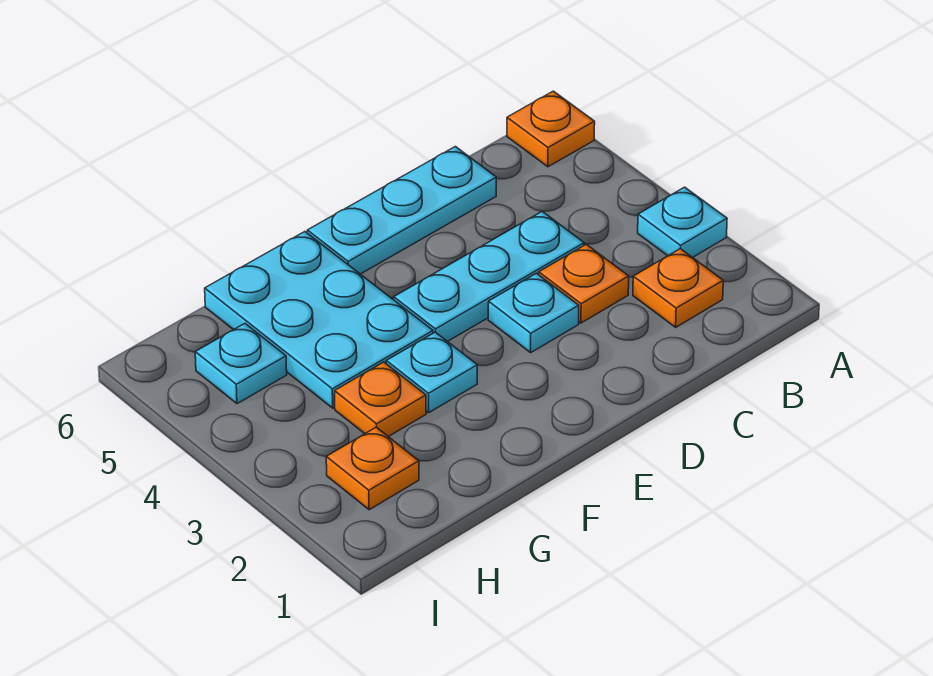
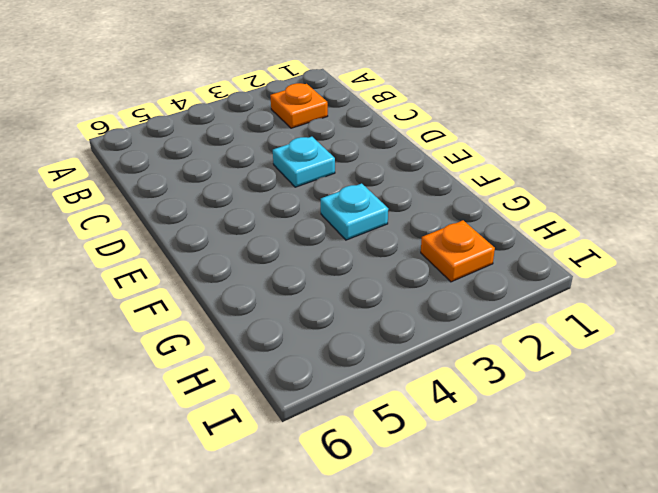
none -> cyan 1x1 plate [638,187,727,258]
none -> orange 1x1 plate [507,91,595,167]
none -> orange 1x1 plate [539,244,629,323]

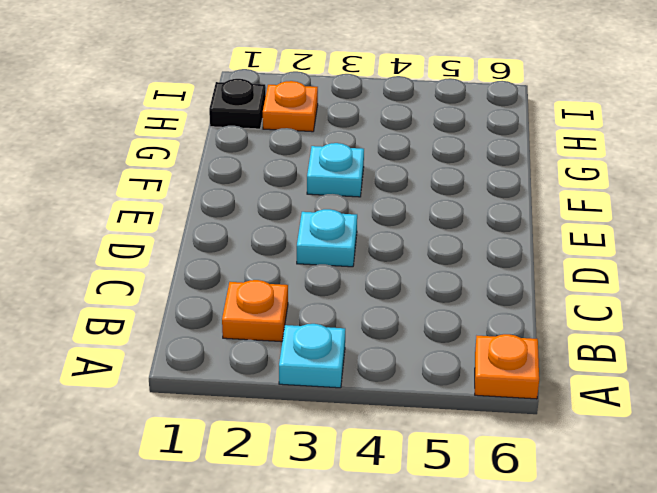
black 1x1 plate [209,79,266,129] -> none
none -> orange 1x1 plate [539,244,629,323]
none -> cyan 1x3 plate [394,211,584,342]
none -> cyan 1x3 plate [307,147,496,274]

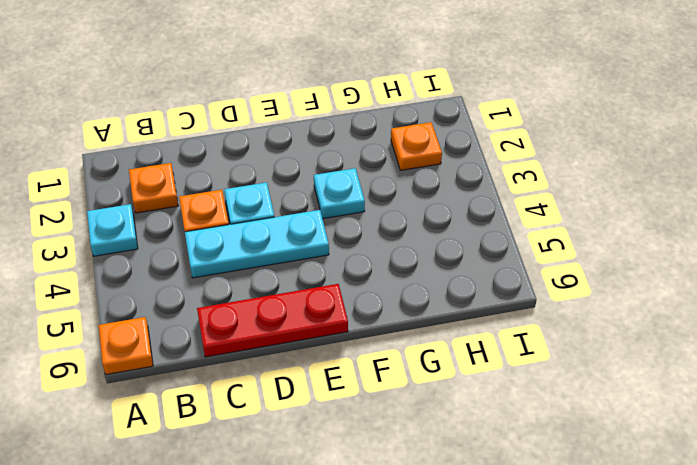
red 1x3 plate [197,284,348,357] -> cyan 1x3 plate [307,147,496,274]
none -> cyan 2x3 plate [205,232,433,408]
none -> orange 1x1 plate [335,362,426,437]
none -> cyan 1x1 plate [195,324,287,404]

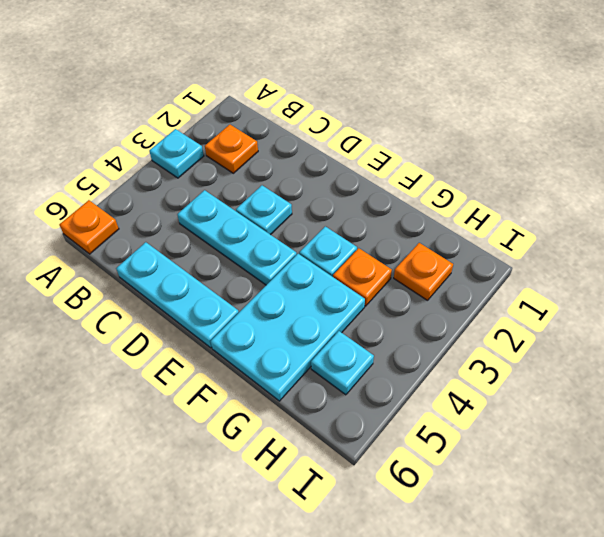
none -> orange 1x1 plate [539,244,629,323]

